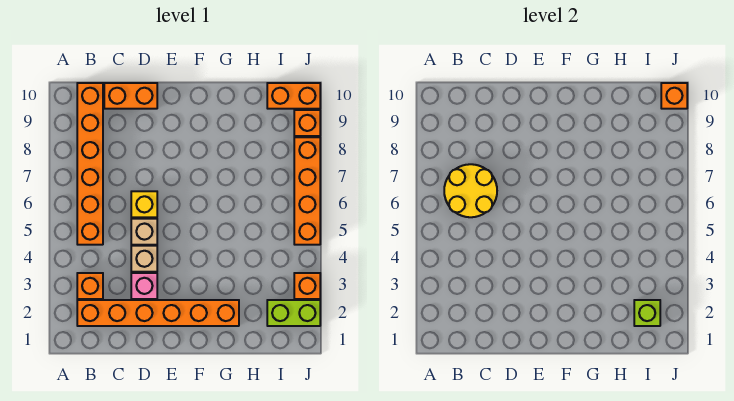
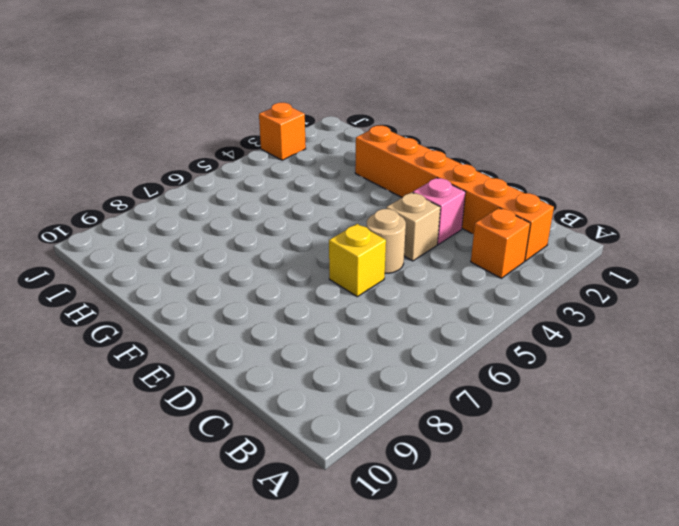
tan 1x1 round brick [367,209,406,273] -> tan 1x1 brick [131,219,157,245]
none -> orange 1x6 brick [77,83,103,245]
none -> orange 1x2 brick [104,83,157,109]
none -> lime 1x2 brick [267,300,320,326]

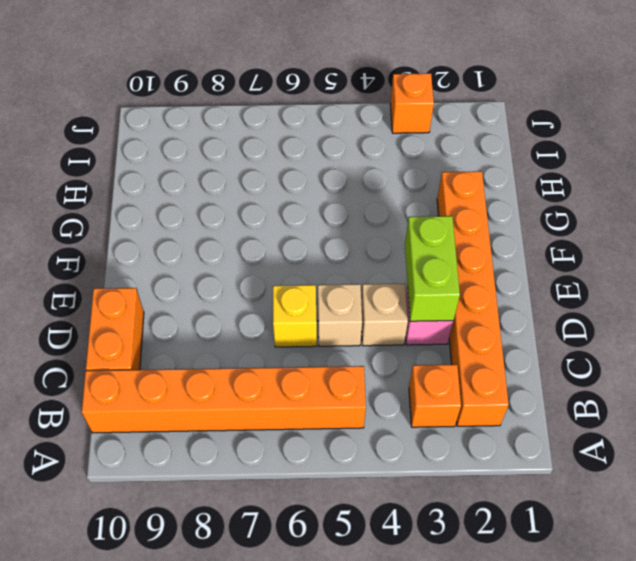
lime 1x2 brick [405,216,460,321] -> lime 1x2 brick moved to [267,300,320,326]
none -> orange 1x2 brick [267,83,320,109]
none -> orange 1x4 brick [294,137,320,245]
none -> orange 1x1 brick [294,110,320,136]

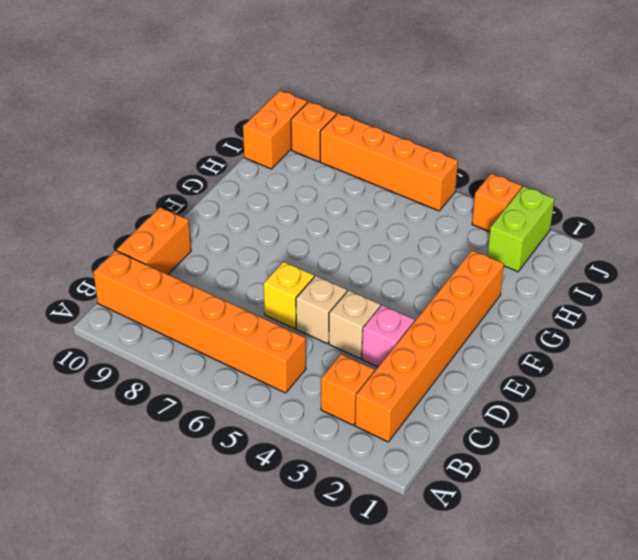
none -> yellow 2x2 round brick [444,164,497,217]
none -> lime 1x1 brick [634,300,660,326]
none -> orange 1x1 brick [661,83,687,109]

